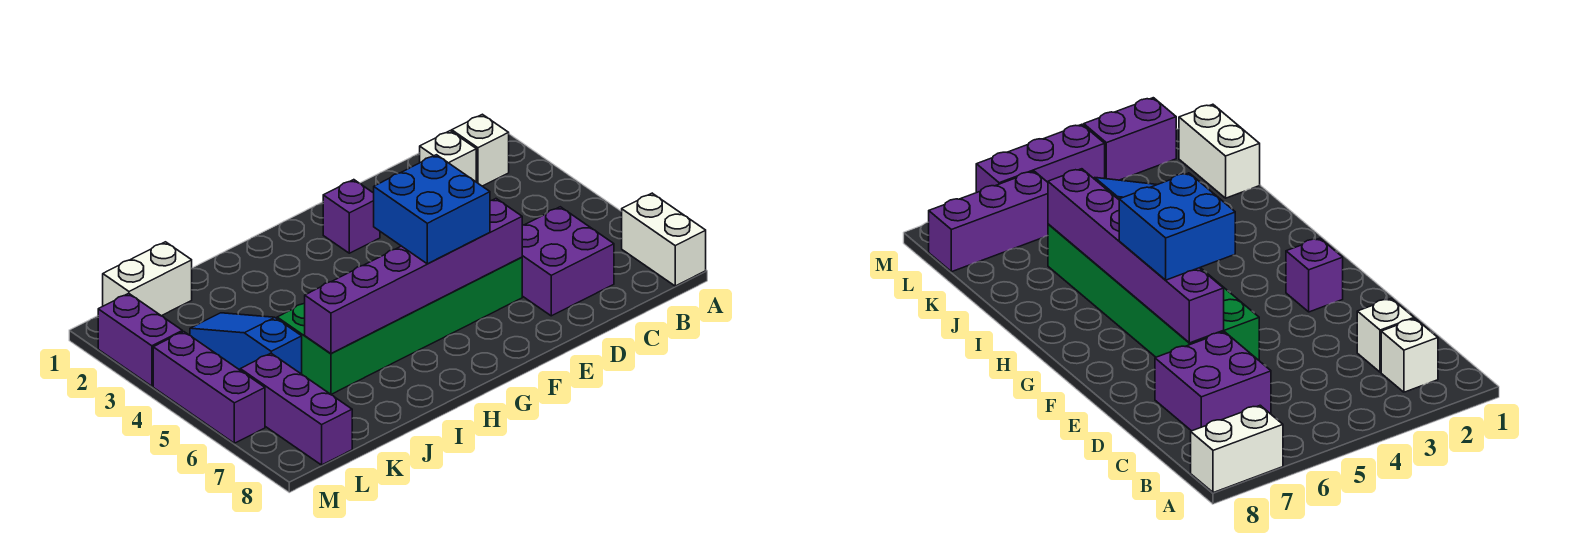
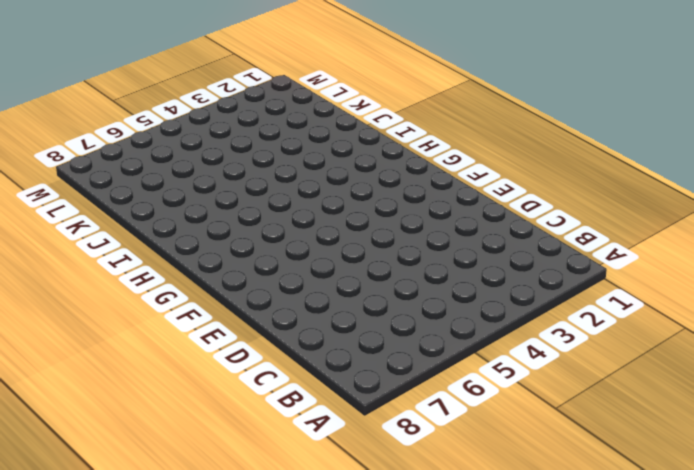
none -> white 1x2 brick [622,193,706,286]
none -> white 1x1 brick [452,114,509,186]
none -> white 1x1 brick [420,131,476,182]

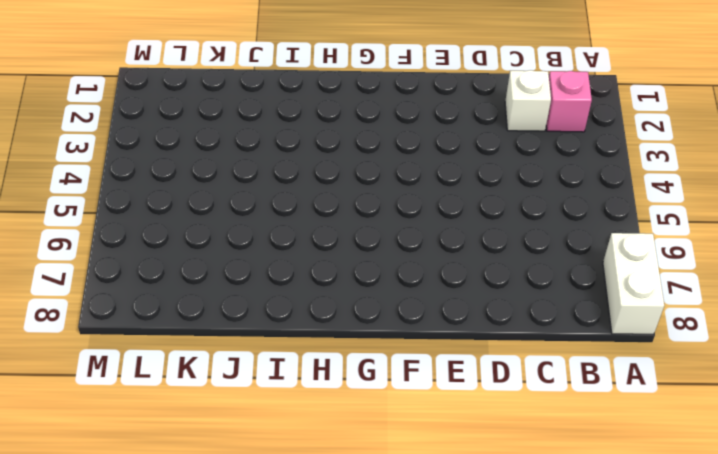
pink 1x1 brick [546,71,592,132] -> white 1x1 brick [452,114,509,186]
none -> purple 2x2 brick [522,207,614,316]
none -> green 2x6 brick [277,257,522,394]
none -> purple 1x1 brick [323,180,380,253]

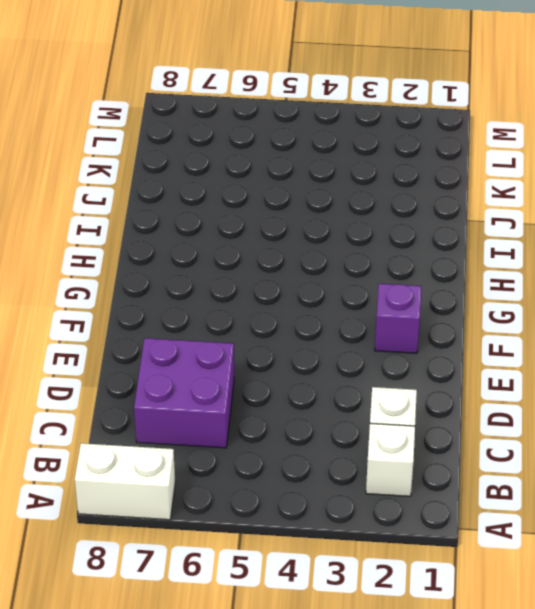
none -> green 2x6 brick [277,257,522,394]
none -> white 1x2 brick [103,242,192,316]
none -> blue 1x3 slope [190,313,302,374]

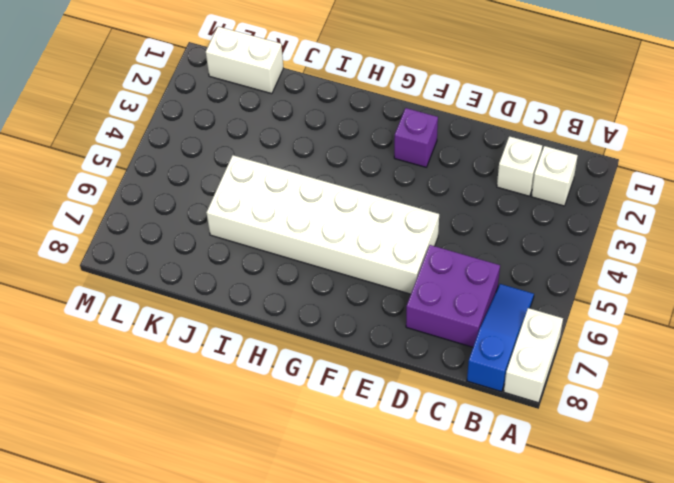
blue 1x3 slope [467,284,534,392] -> blue 1x3 slope moved to [190,313,302,374]
white 2x6 brick [206,155,439,294] -> green 2x6 brick [277,257,522,394]
none -> purple 1x3 brick [240,353,352,465]
none -> purple 1x2 brick [98,293,182,386]
none -> purple 1x3 brick [153,332,265,443]

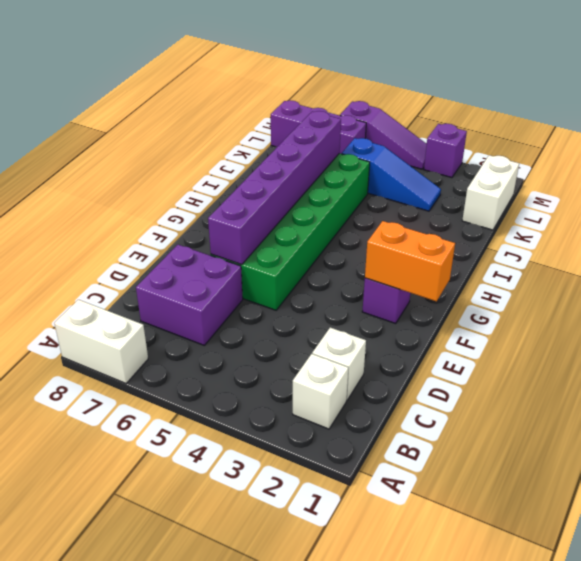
orange 1x2 brick [365,221,455,301] -> none
purple 1x1 brick [424,124,467,178] -> purple 1x2 brick [98,293,182,386]
purple 1x3 slope [340,101,427,169] -> purple 1x3 brick [153,332,265,443]
none -> blue 2x2 brick [374,155,490,264]

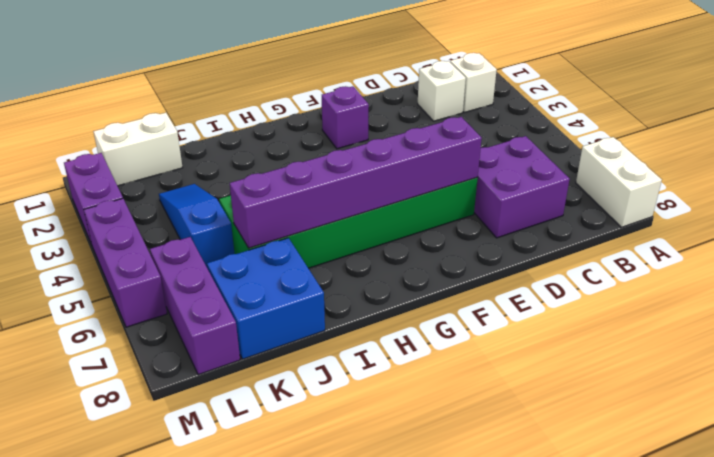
blue 2x2 brick [207,238,325,359] -> blue 2x2 brick moved to [374,155,490,264]

